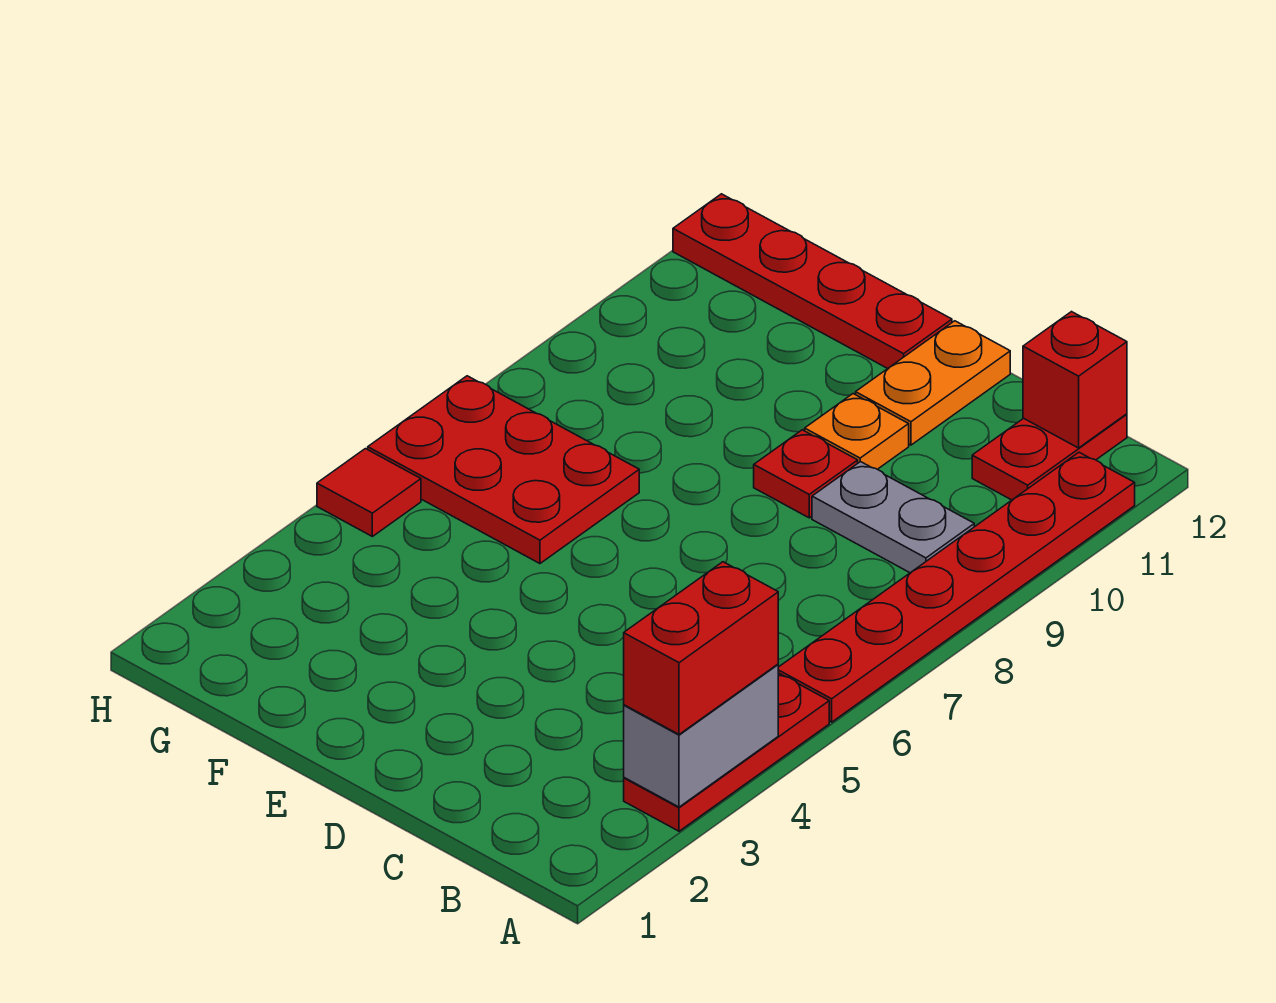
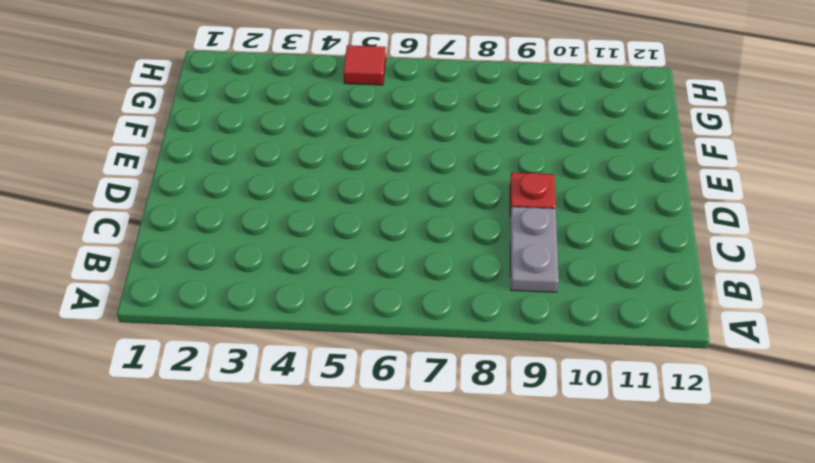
none -> red 1x3 plate [624,673,829,831]
none -> red 1x6 plate [778,452,1135,722]
none -> red 1x2 plate [972,414,1127,500]

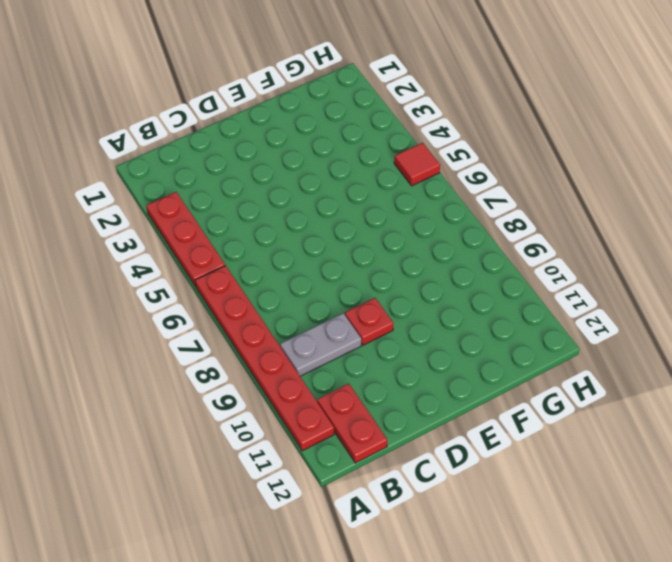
none -> orange 1x1 plate [805,394,909,469]
none -> orange 1x2 plate [856,321,1010,445]
none -> red 1x4 plate [673,194,952,369]

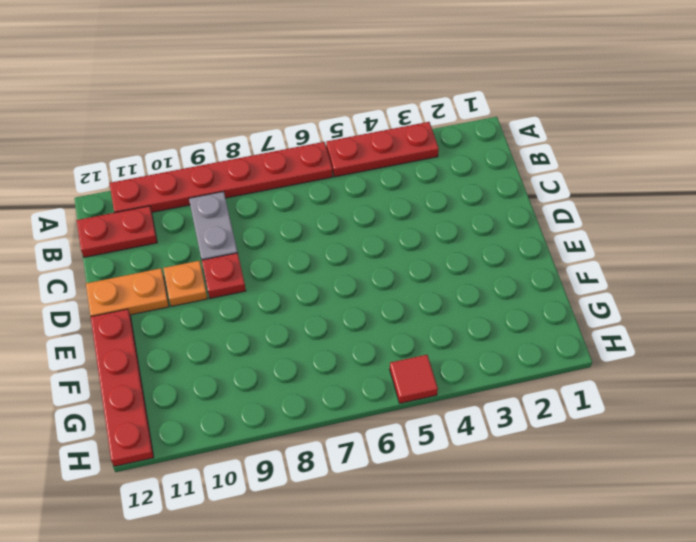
none -> red 2x3 plate [368,376,639,564]
none -> grey 1x2 brick [624,664,778,807]
none -> red 1x1 brick [1023,312,1127,448]

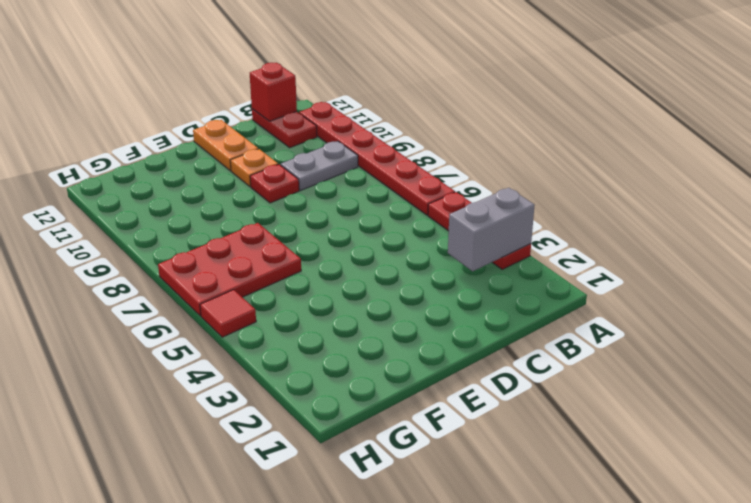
grey 1x2 brick [448,188,535,271] -> grey 1x2 brick turned to [624,664,778,807]
none -> red 1x4 plate [673,194,952,369]
none -> red 1x2 brick [624,562,778,734]

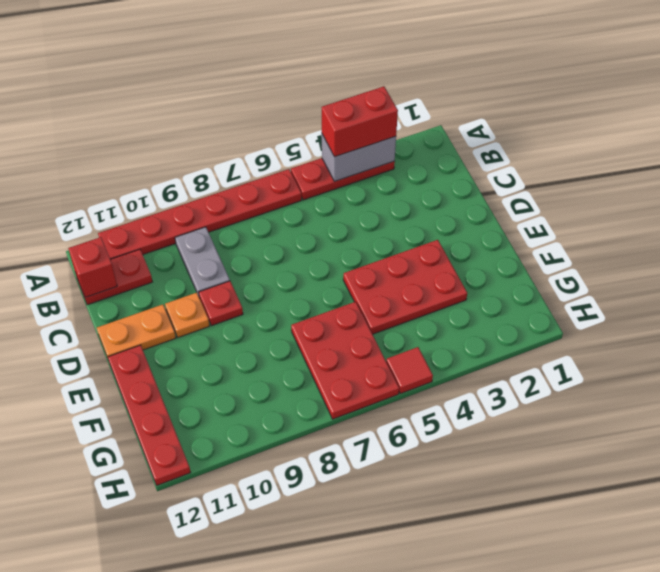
red 2x3 plate [343,240,467,334] -> none

